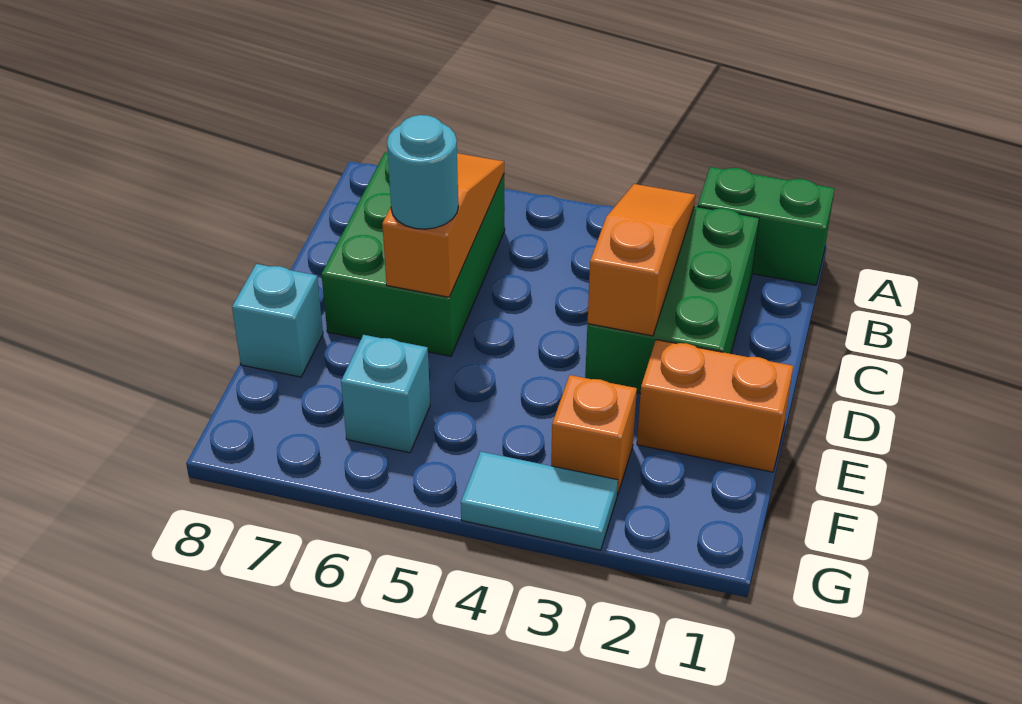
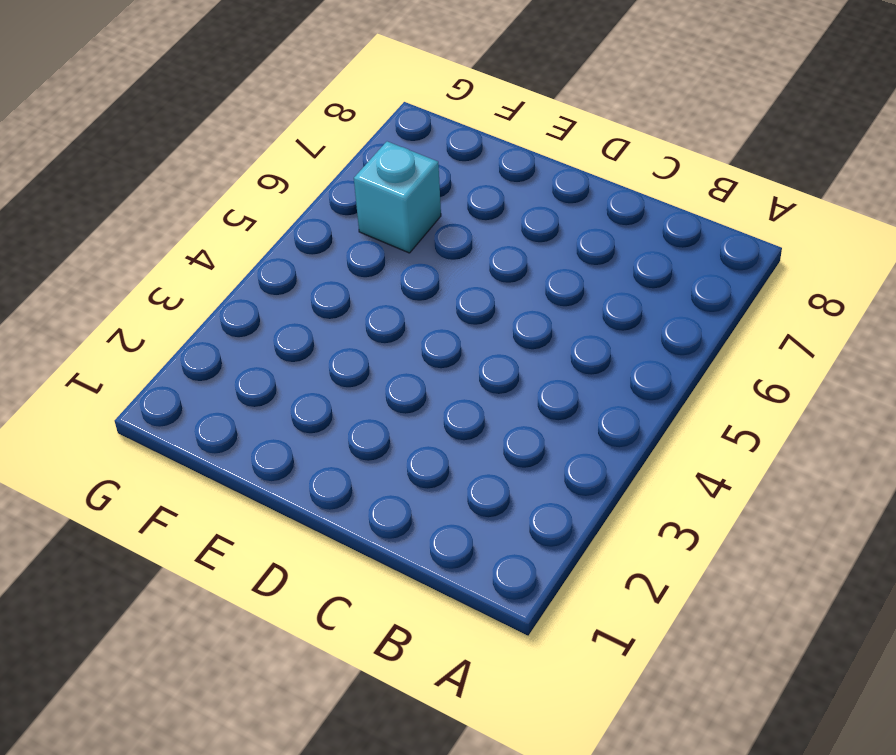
none -> green 1x2 brick [698,167,835,285]
none -> green 2x3 brick [585,206,759,394]

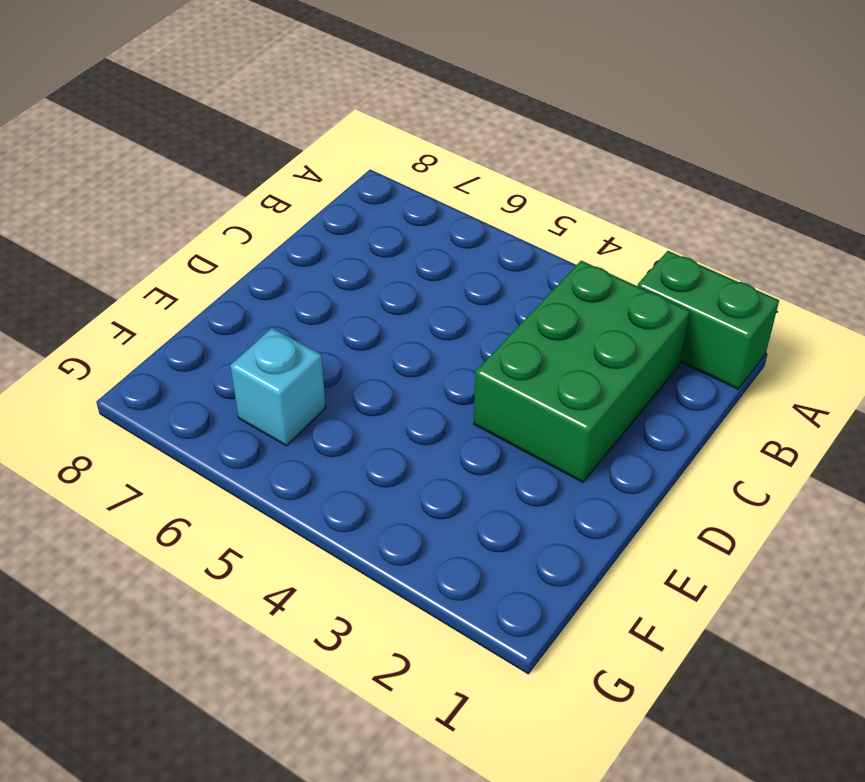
none -> green 2x3 brick [322,152,505,356]
none -> orange 1x2 brick [637,340,793,472]

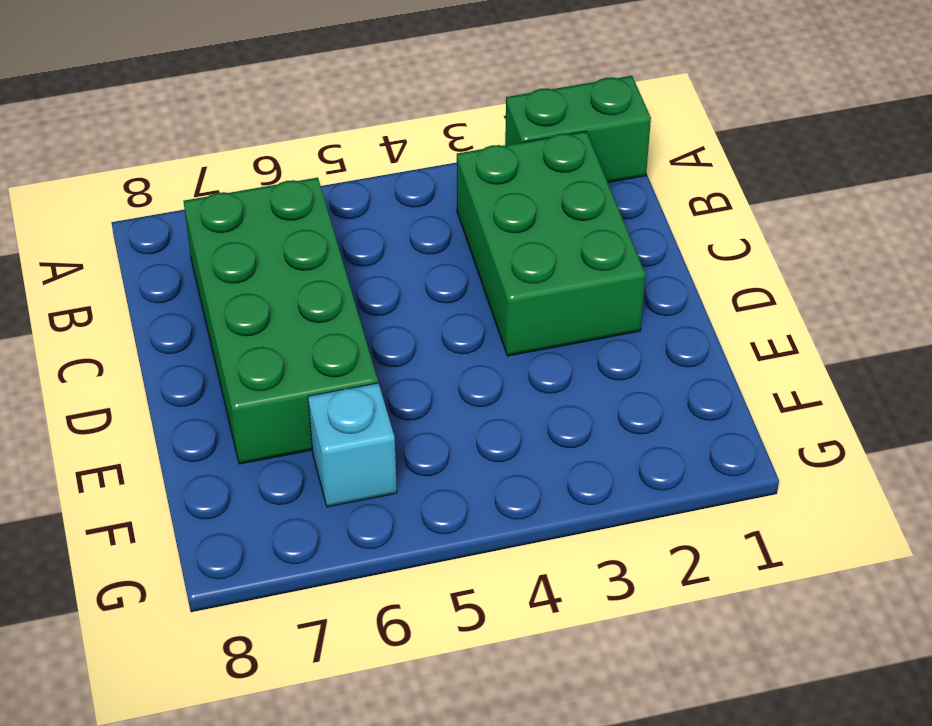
green 2x4 brick [183,177,378,464] -> green 2x3 brick [322,152,505,356]
none -> orange 1x2 brick [637,340,793,472]
none -> cyan 1x1 brick [232,264,323,377]

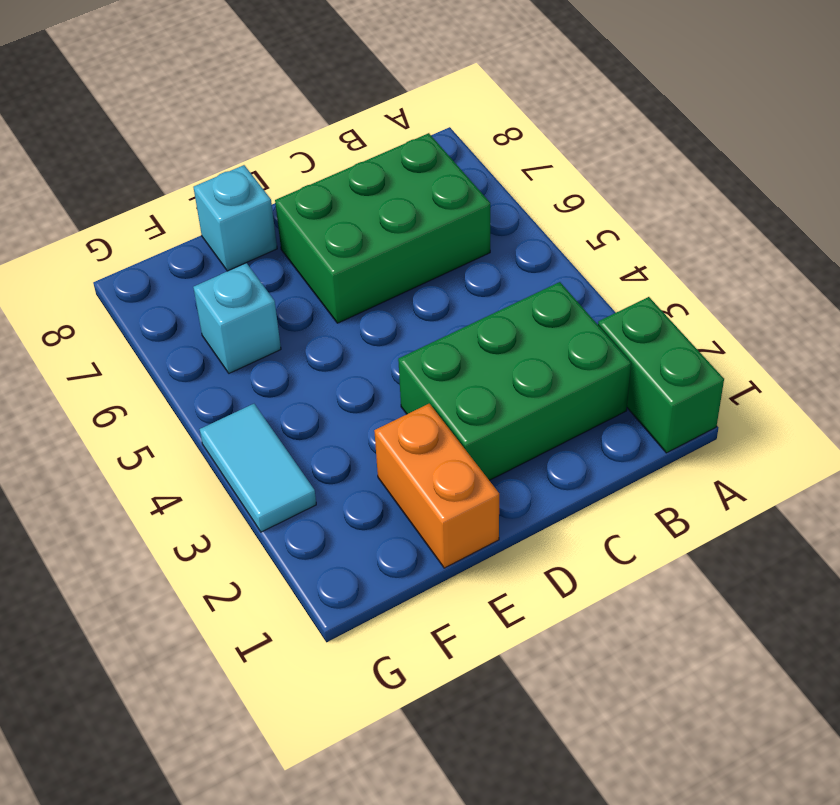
none -> orange 1x1 brick [551,375,637,495]
none -> orange 1x3 slope [588,184,695,336]

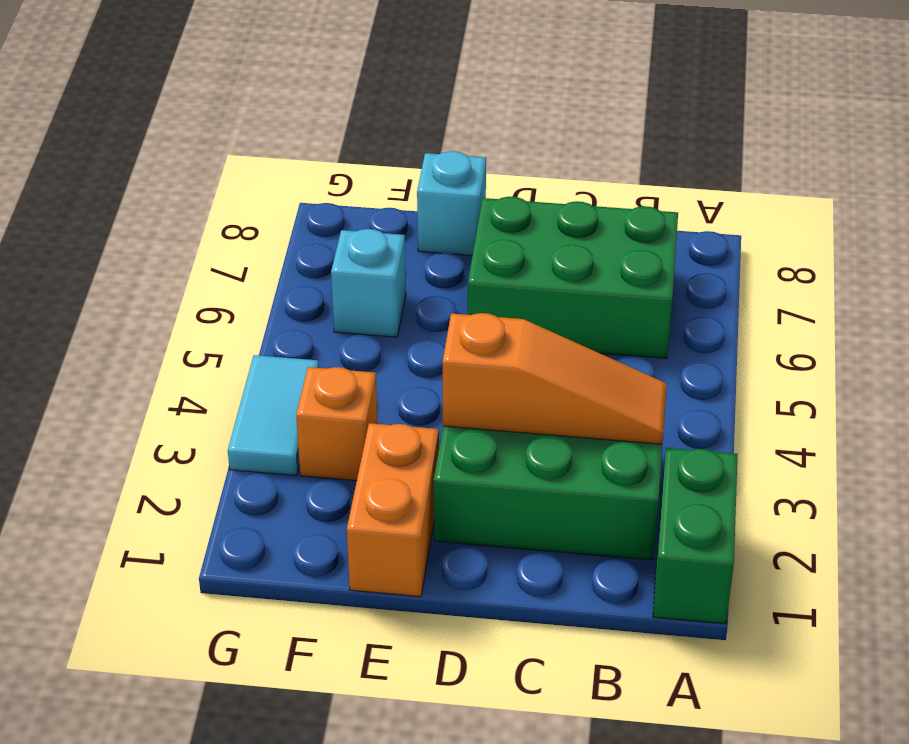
none -> orange 1x3 slope [382,153,504,297]
none -> cyan 1x1 round brick [387,115,458,229]

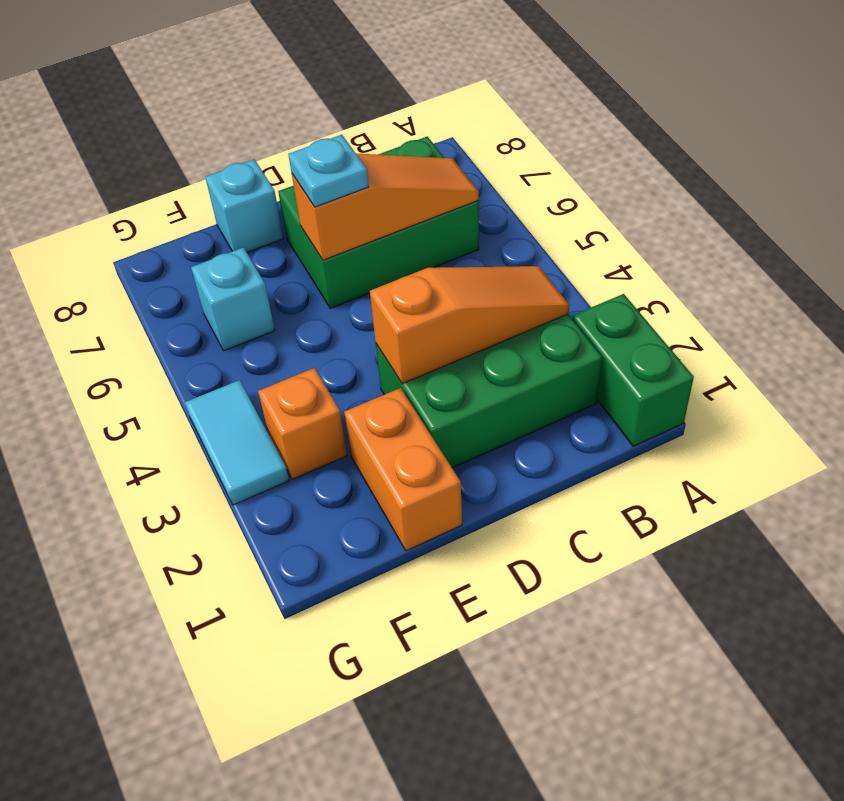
cyan 1x1 plate [288,135,369,207] -> cyan 1x1 round brick [387,115,458,229]

